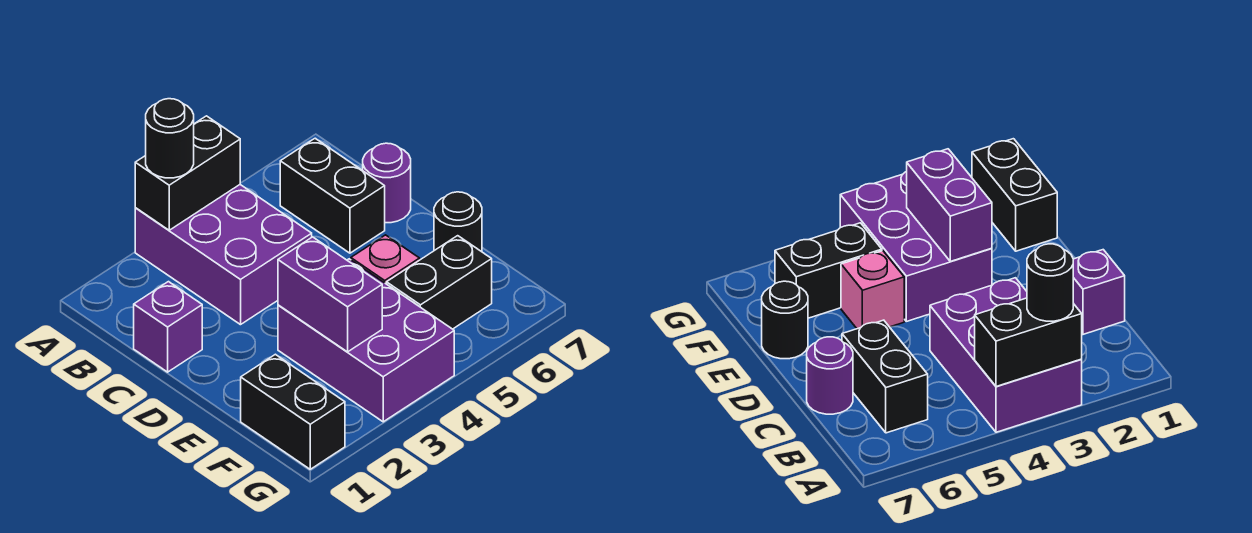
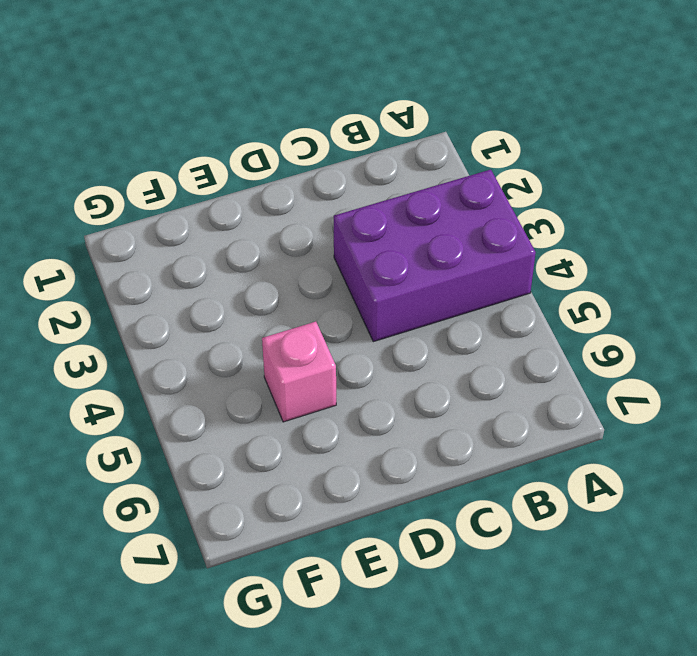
none -> black 1x2 brick [280,138,385,253]
none -> purple 1x1 brick [134,282,202,372]
none -> purple 1x1 round brick [363,143,411,223]

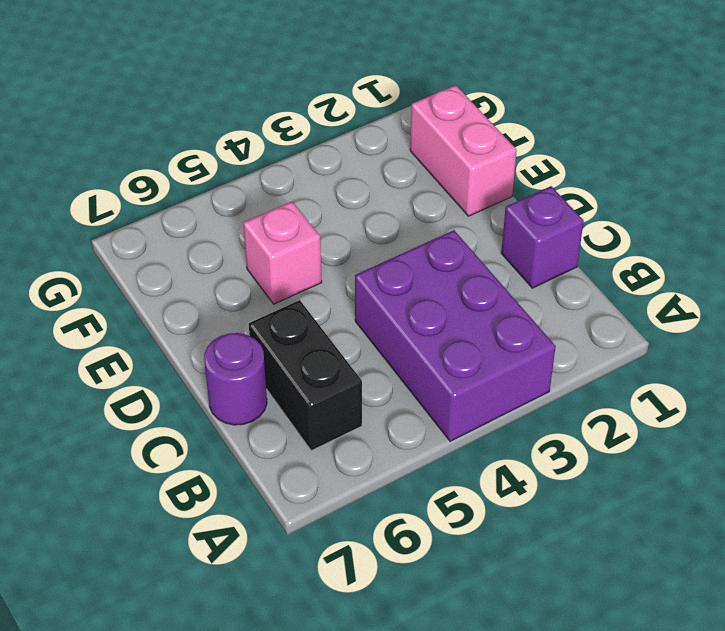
pink 1x2 brick [410,85,517,216] -> black 1x2 brick [241,354,345,469]
none -> purple 2x3 brick [278,259,454,422]
none -> black 1x1 round brick [434,192,482,252]
none -> black 1x2 brick [387,236,492,329]

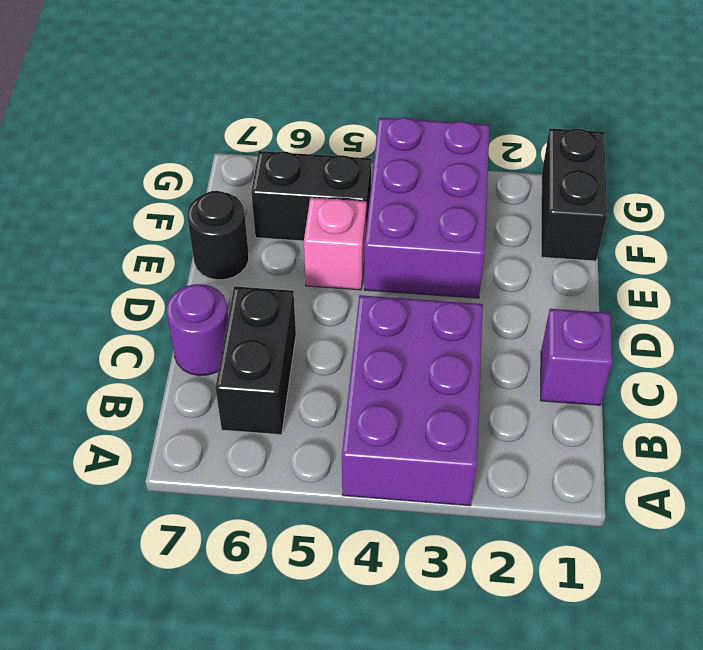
none -> black 1x2 brick [135,116,240,230]
none -> purple 1x2 brick [278,237,382,352]
none -> black 1x1 round brick [146,99,194,178]

